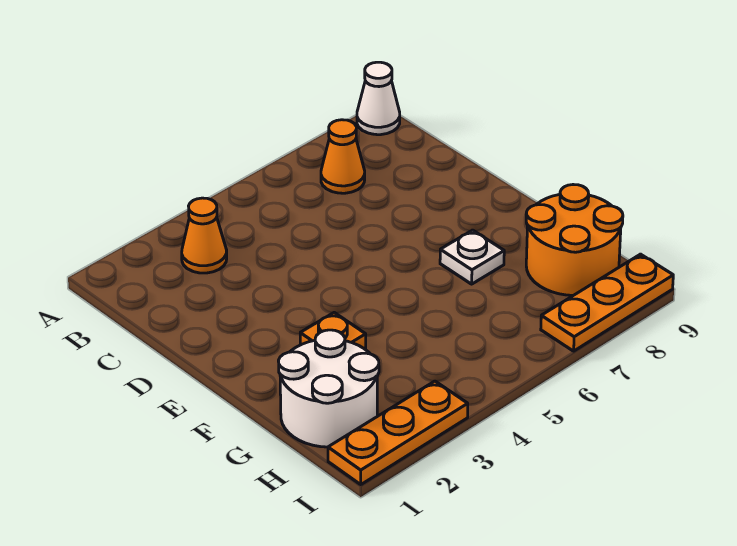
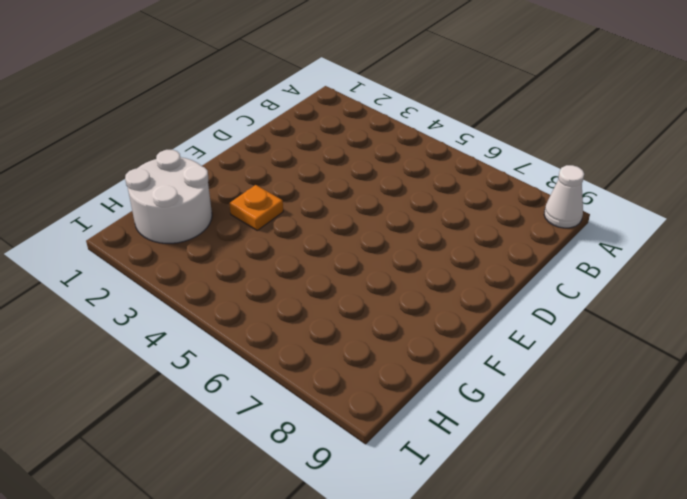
none -> orange 1x1 cone [182,198,227,273]
none -> orange 1x1 cone [321,120,365,193]

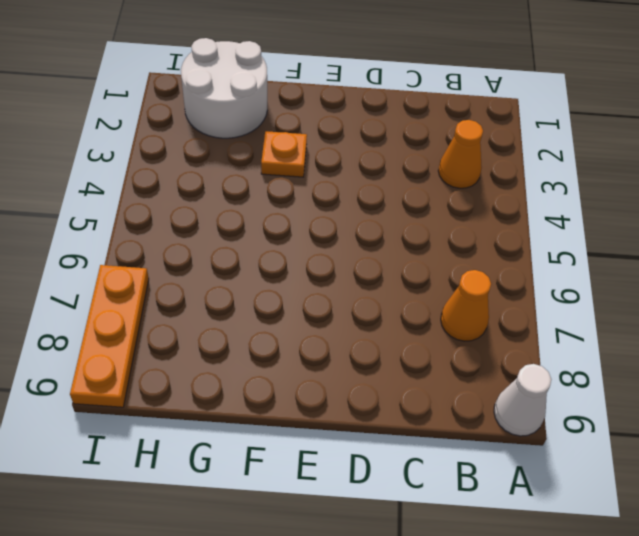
none -> white 1x1 plate [440,230,504,284]
none -> orange 2x2 round brick [526,185,623,295]

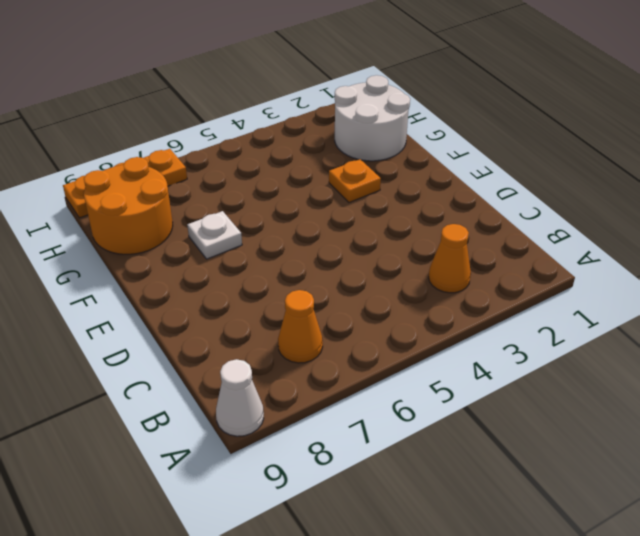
none -> orange 1x3 plate [328,381,468,484]

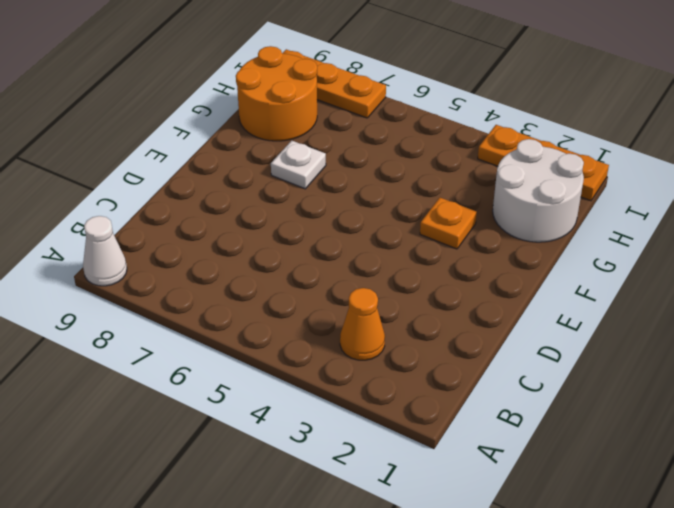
none -> orange 1x1 cone [321,120,365,193]

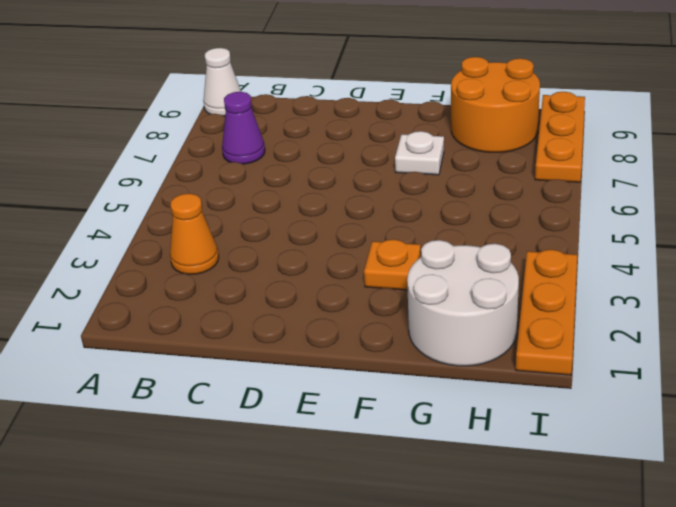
purple 1x1 cone [222,92,265,164] -> orange 1x1 cone [321,120,365,193]

